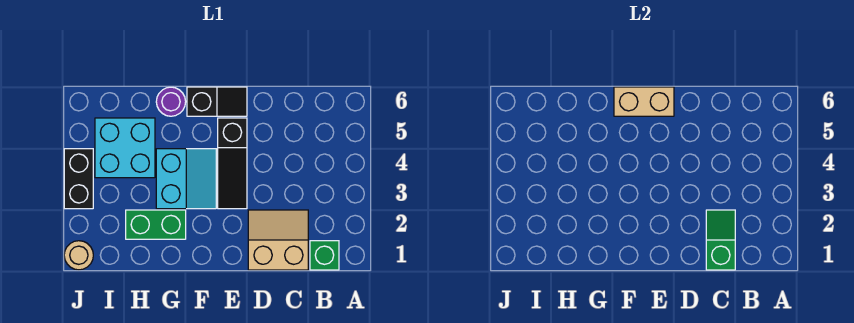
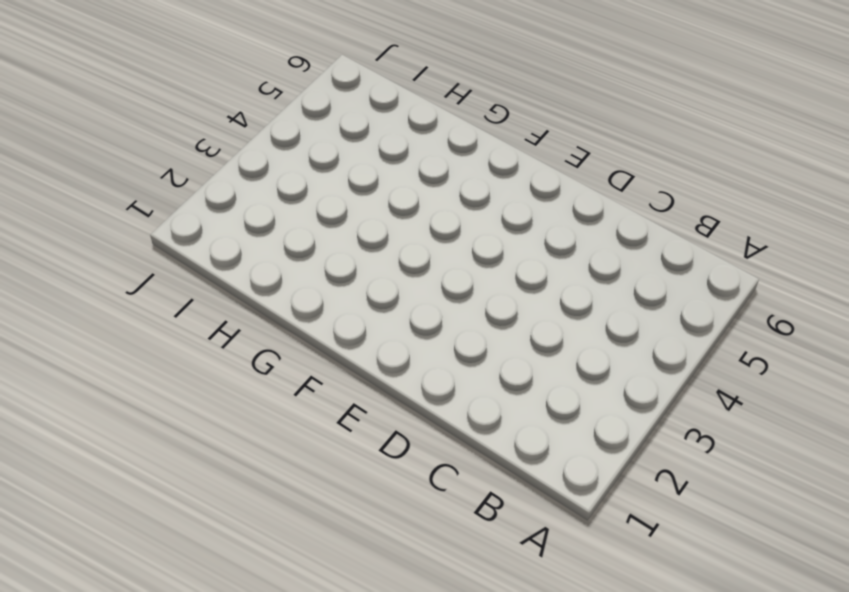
none -> green 1x1 brick [310,241,339,270]
none -> tan 2x2 slope [248,210,308,270]
none -> black 1x3 slope [218,118,247,209]

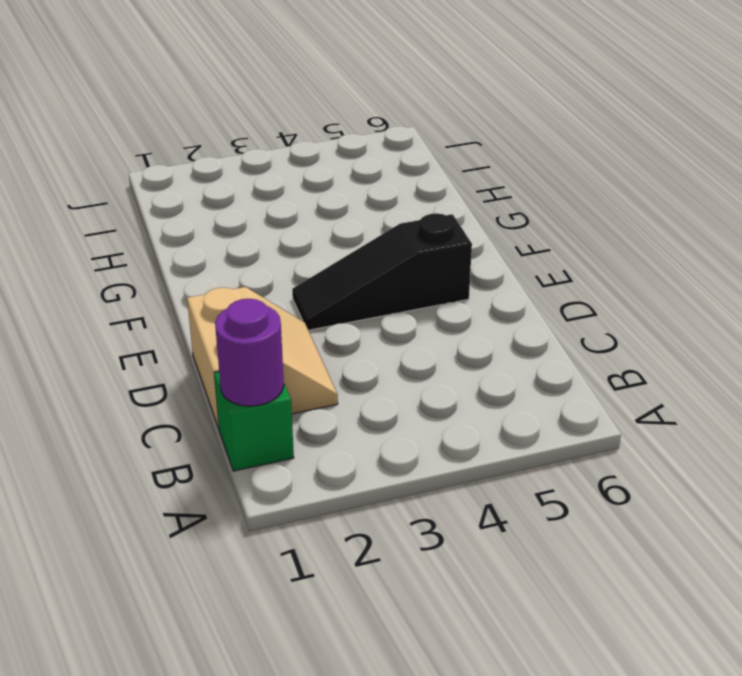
purple 1x1 round brick [215,299,284,406] -> purple 1x1 round brick moved to [156,87,186,116]
none -> black 1x2 slope [187,87,247,116]
none -> cyan 2x2 slope [156,149,216,209]
none -> green 1x2 brick [126,210,186,239]

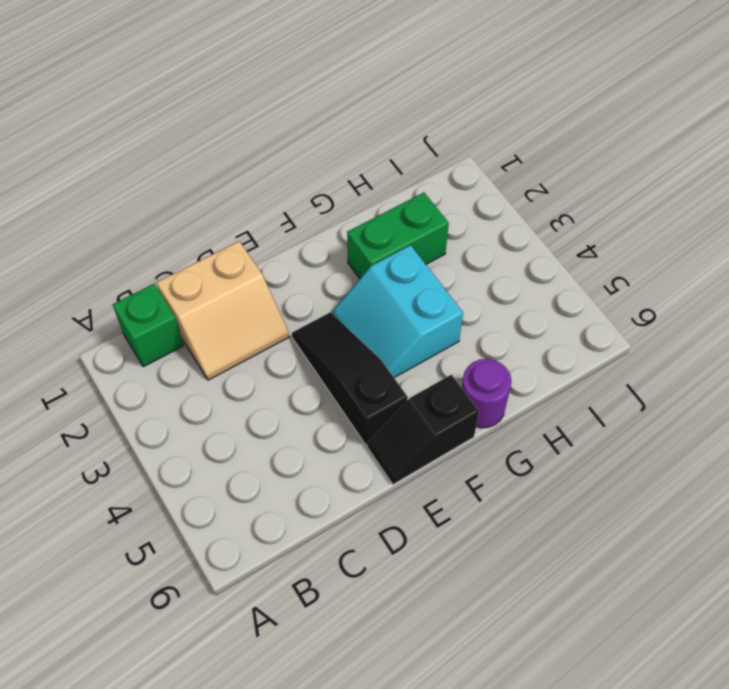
none -> cyan 2x2 brick [95,118,155,178]
none -> tan 1x1 round brick [64,241,93,270]
none -> black 1x2 brick [64,149,93,209]

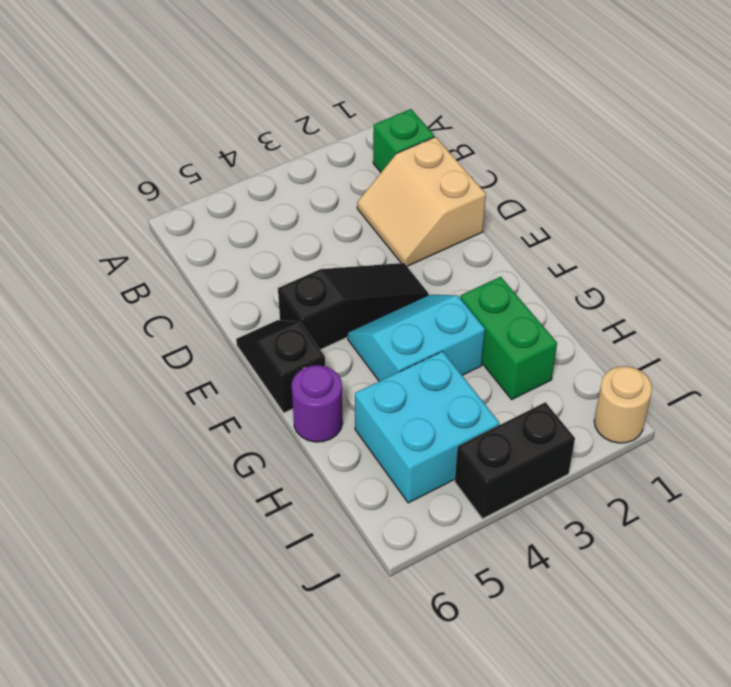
none -> green 1x2 slope [706,210,735,270]
none -> tan 1x2 brick [614,87,674,116]

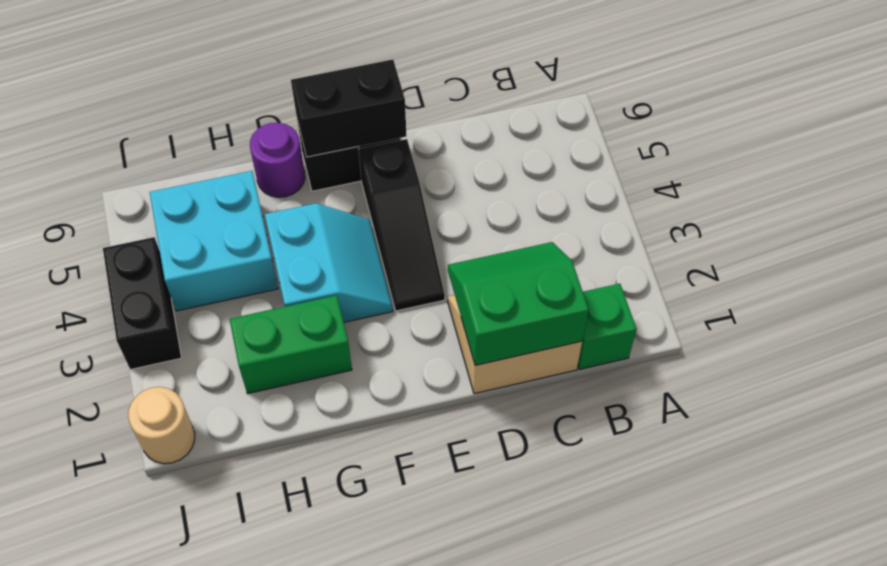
green 2x2 slope [448,242,589,365] -> green 1x2 slope [706,210,735,270]
black 1x2 brick [291,59,406,157] -> tan 1x2 brick [614,87,674,116]

